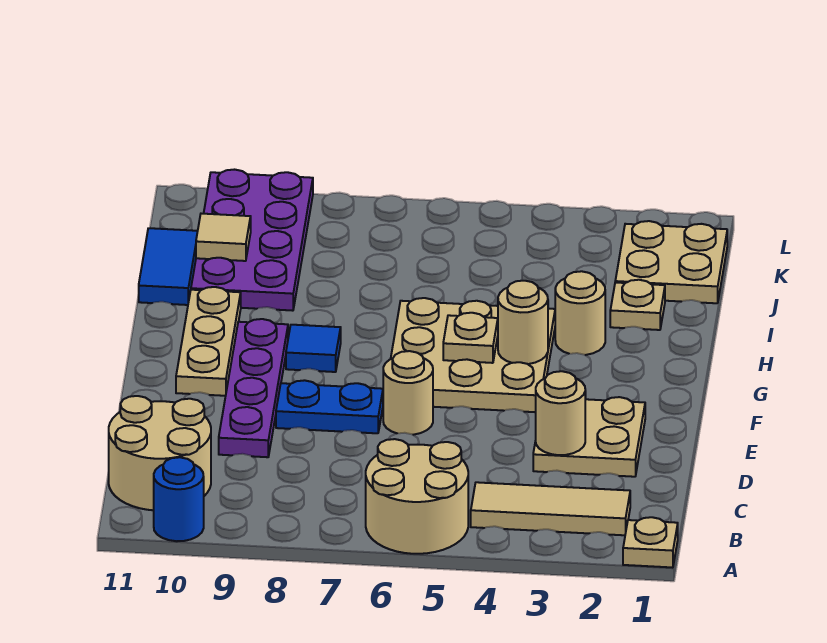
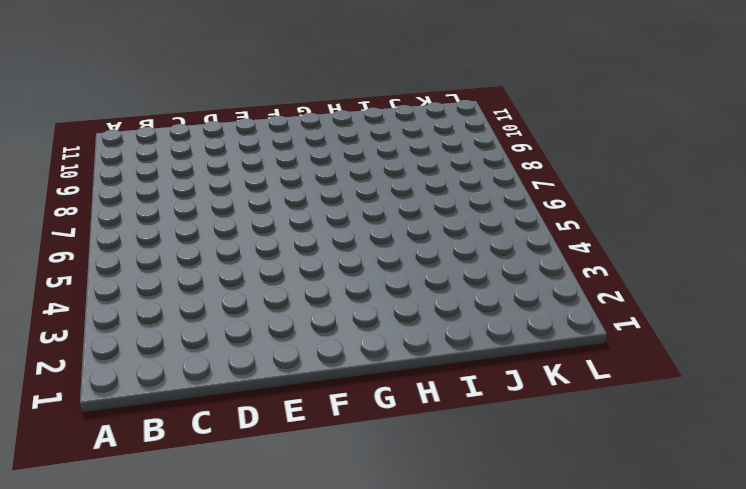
none -> tan 1x1 plate [623,517,678,568]
none -> tan 2x2 round brick [366,439,468,554]
none -> blue 1x1 round brick [154,457,204,541]

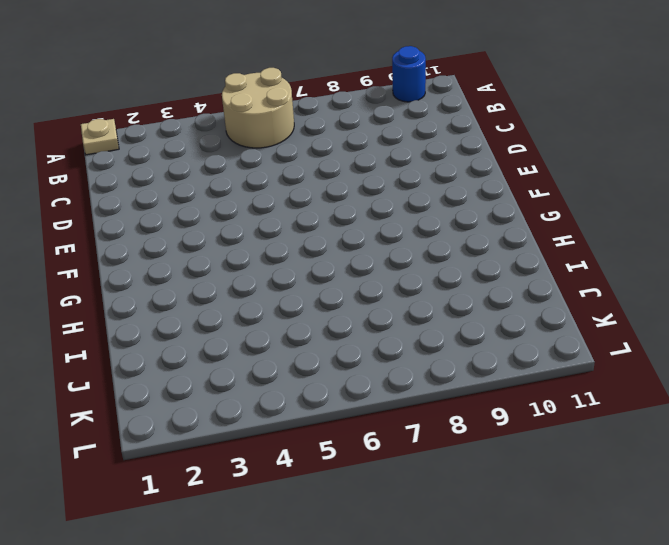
none -> tan 1x3 tile [471,482,630,535]
none -> tan 2x2 round brick [109,396,211,510]
none -> tan 2x2 plate [533,397,645,477]

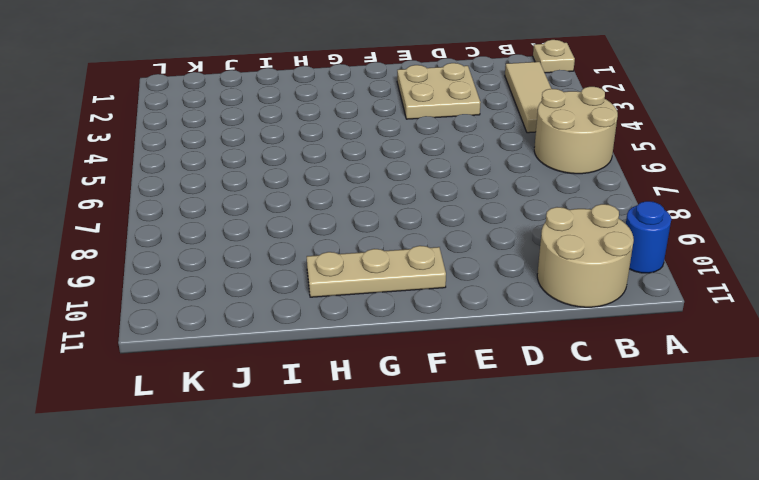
none -> purple 1x4 plate [219,319,288,457]
none -> tan 1x1 round brick [383,351,433,435]
none -> blue 1x2 plate [276,380,383,433]

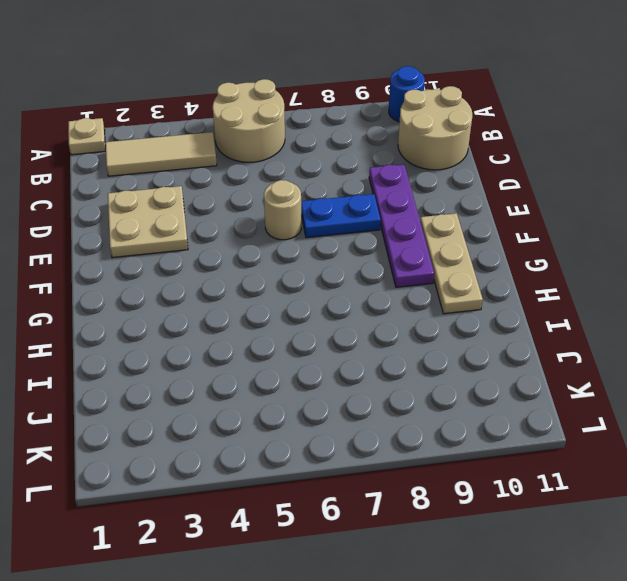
none -> tan 3x3 plate [391,298,555,412]
none -> blue 1x1 tile [286,325,341,372]
none -> tan 1x1 round brick [555,271,605,355]

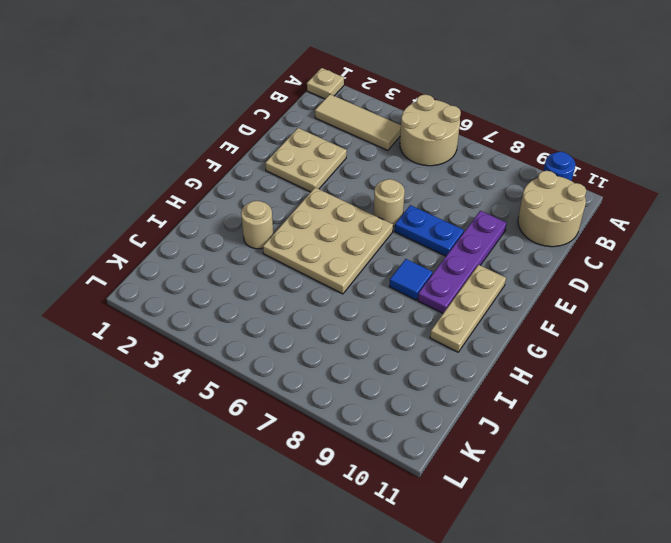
none -> tan 1x1 plate [610,280,665,330]
none -> purple 2x4 plate [191,170,313,311]
none -> blue 1x2 tile [139,228,198,305]

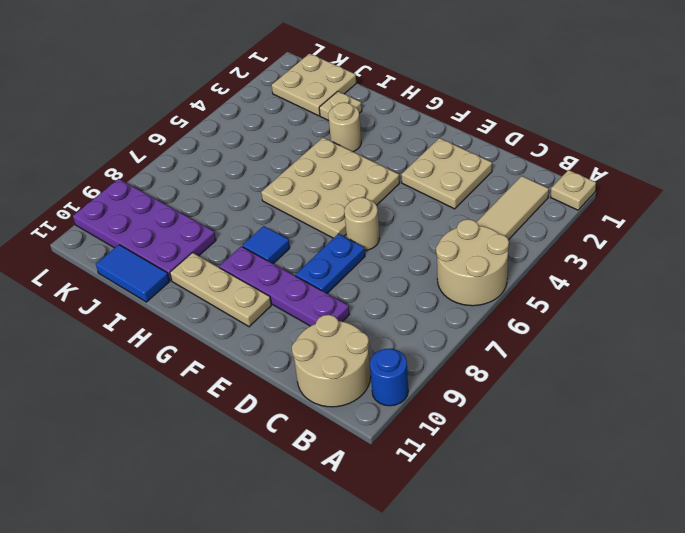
none -> tan 1x1 round brick [536,371,585,455]
none -> tan 1x1 round brick [498,281,548,364]
none -> tan 1x1 plate [443,313,498,363]

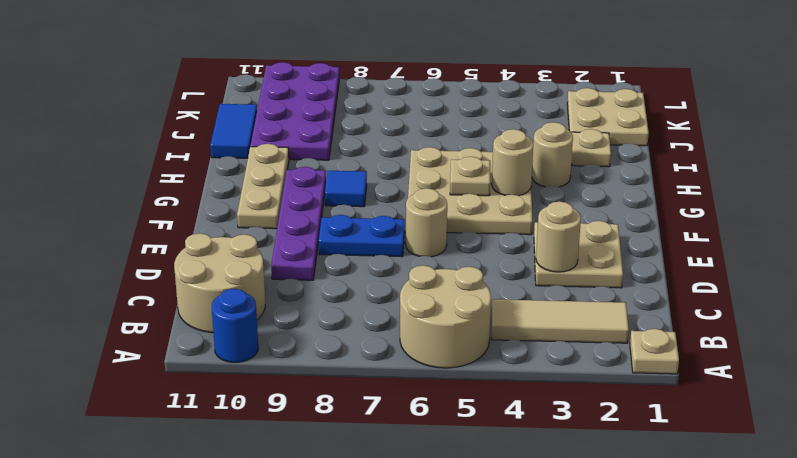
none -> tan 1x1 tile [196,214,251,261]

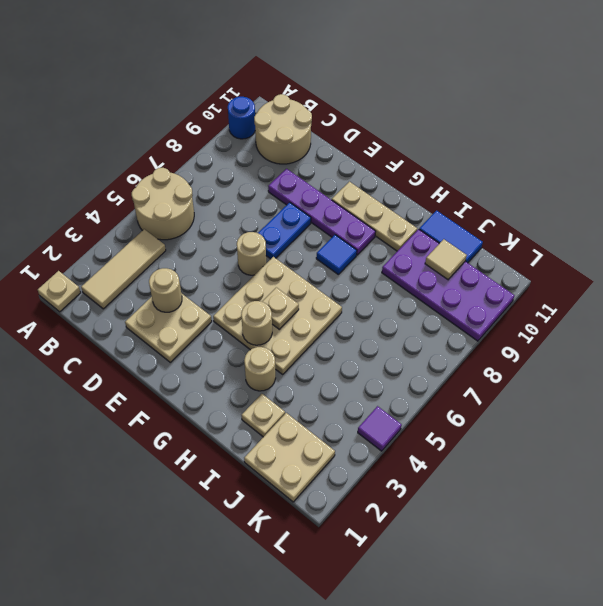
purple 1x1 tile [358,406,402,451] -> none

